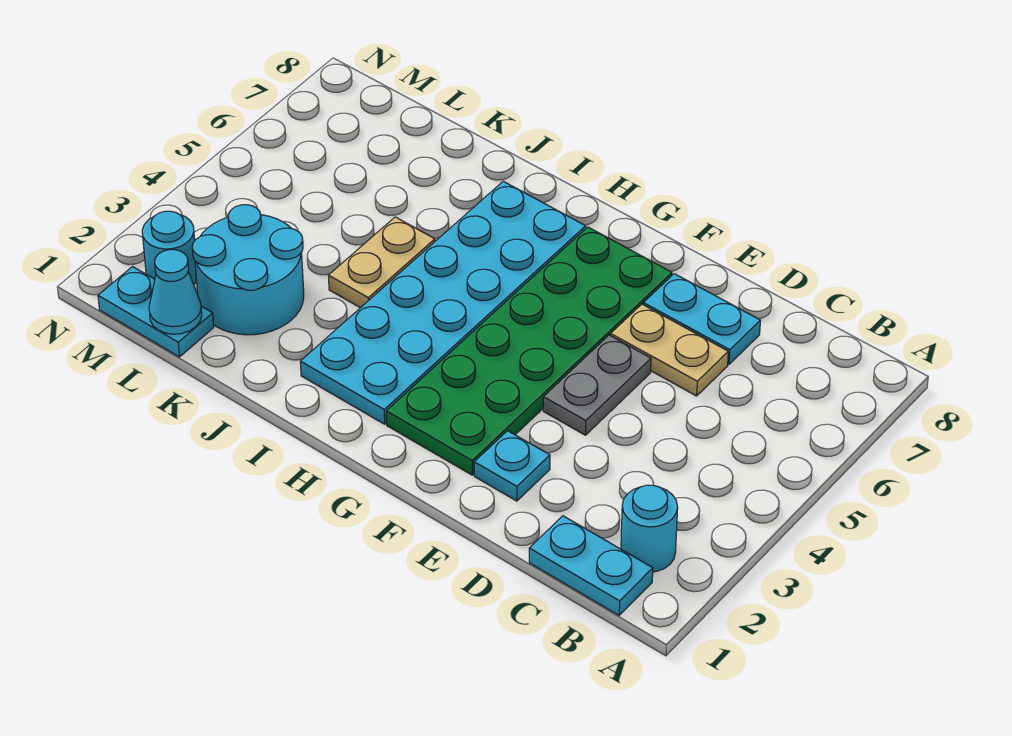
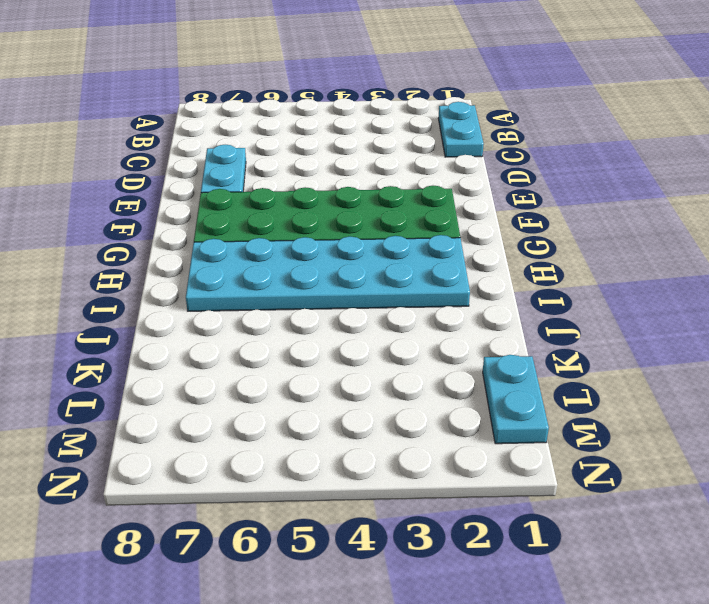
none -> cyan 1x1 round brick [621,485,678,572]
none -> tan 1x2 plate [611,304,728,396]
none -> cyan 1x1 plate [474,431,550,501]

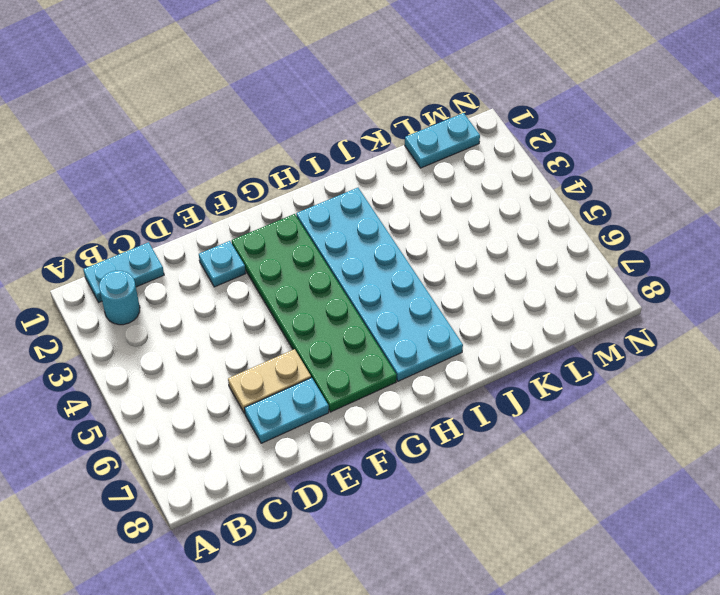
none -> grey 1x2 plate [543,335,651,435]
none -> tan 1x2 plate [328,217,435,308]
none -> cyan 2x2 round brick [192,205,304,335]

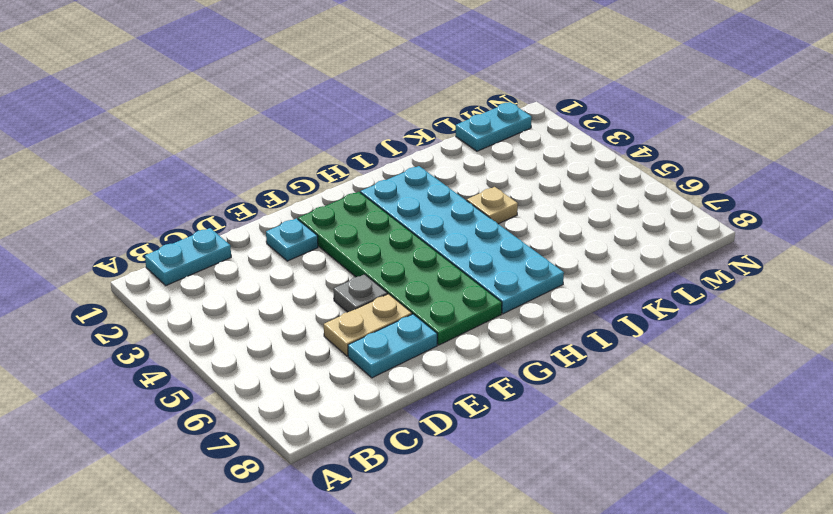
grey 1x1 plate [334,274,387,312] -> grey 1x2 plate [543,335,651,435]
tan 1x1 plate [467,187,518,224] -> tan 1x2 plate [328,217,435,308]
none -> cyan 1x1 round brick [621,485,678,572]
none -> cyan 2x2 round brick [192,205,304,335]
none -> cyan 1x1 round brick [142,211,196,284]

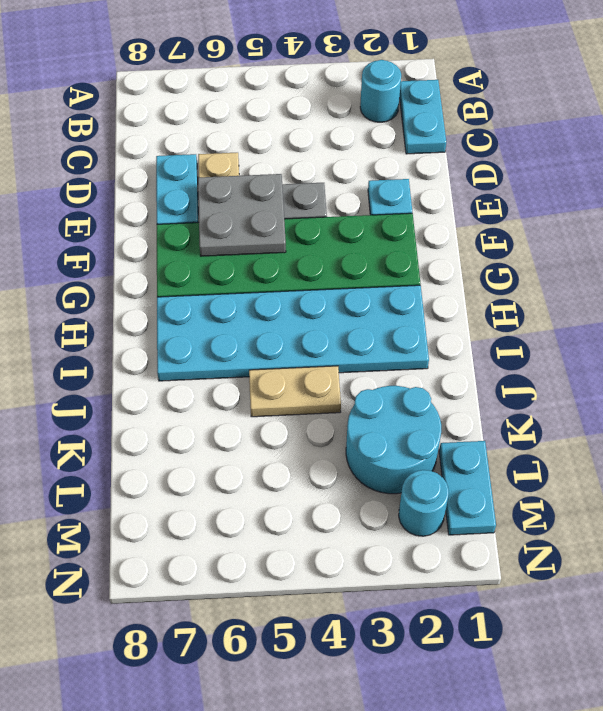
grey 2x2 plate [198,174,286,256] -> none
none -> cyan 1x1 cone [149,250,202,334]

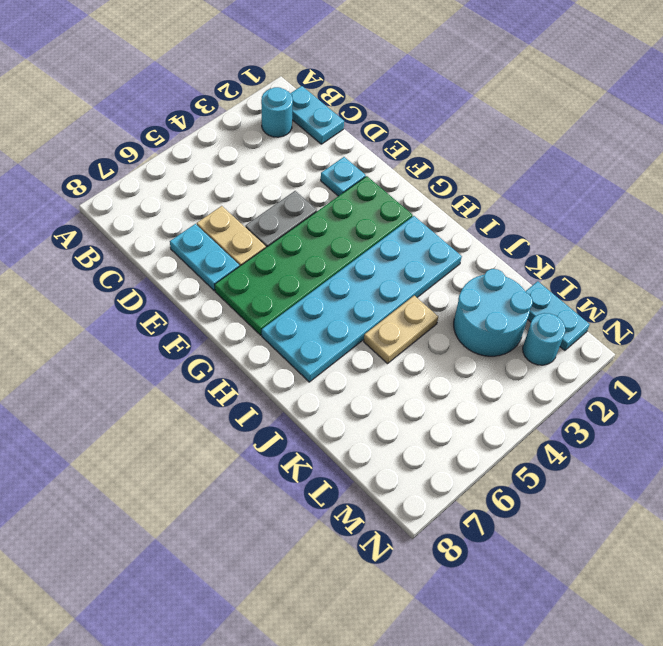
none -> cyan 1x1 cone [149,250,202,334]

